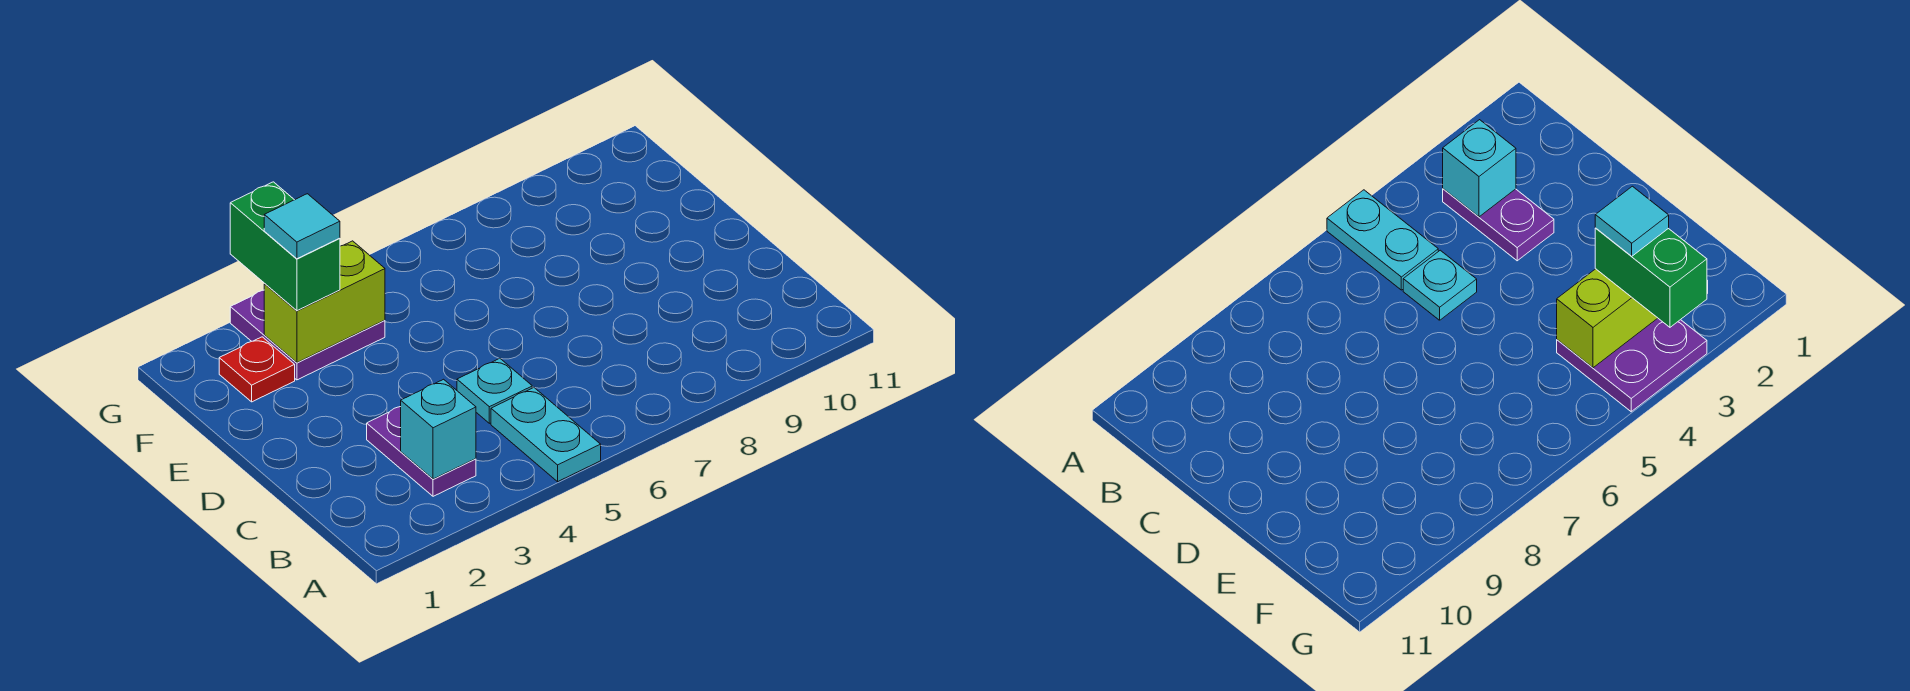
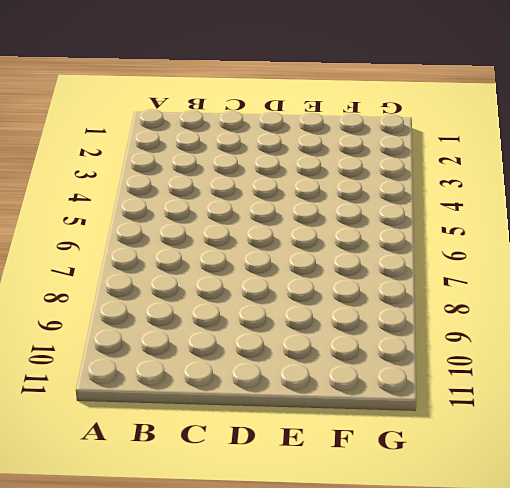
none -> cyan 1x2 plate [491,387,601,482]
none -> purple 1x2 plate [367,407,476,496]

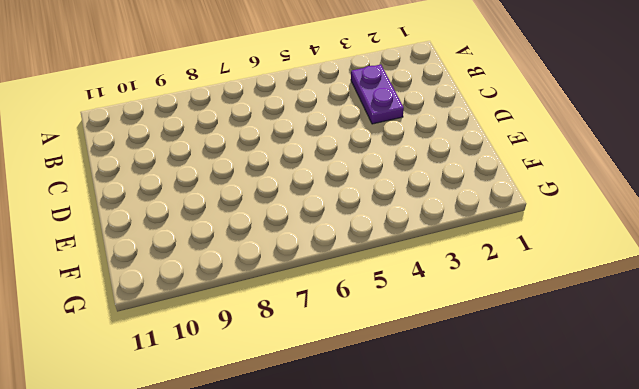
none -> cyan 1x2 plate [491,387,601,482]
none -> cyan 1x1 plate [457,358,532,423]

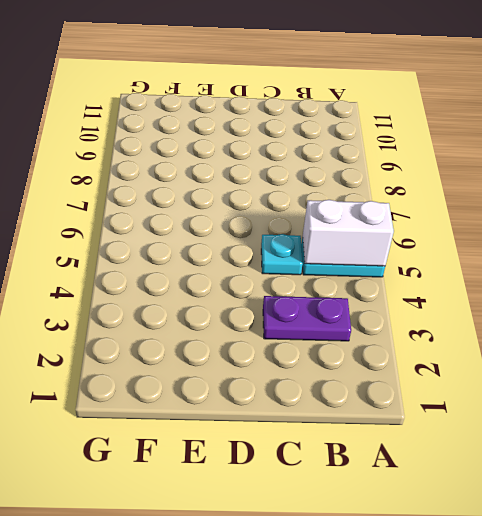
white 1x2 brick [303,200,394,266] -> none
none -> red 1x1 plate [219,337,295,402]
none -> purple 2x2 plate [230,290,385,380]

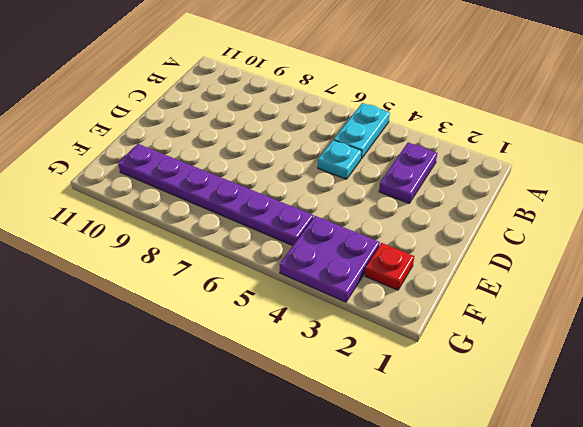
purple 1x6 plate [118,144,314,246] -> none
none -> cyan 1x1 brick [401,379,476,479]
none -> lime 1x2 brick [264,241,385,363]

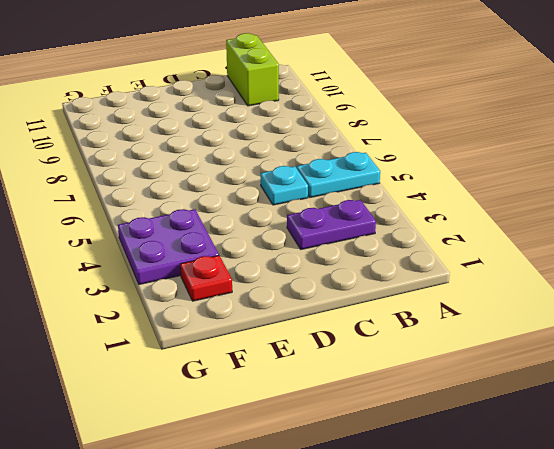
lime 1x2 brick [226,33,279,106] -> lime 1x2 brick moved to [264,241,385,363]
none -> cyan 1x1 brick [401,379,476,479]
none -> green 1x2 brick [230,182,340,311]

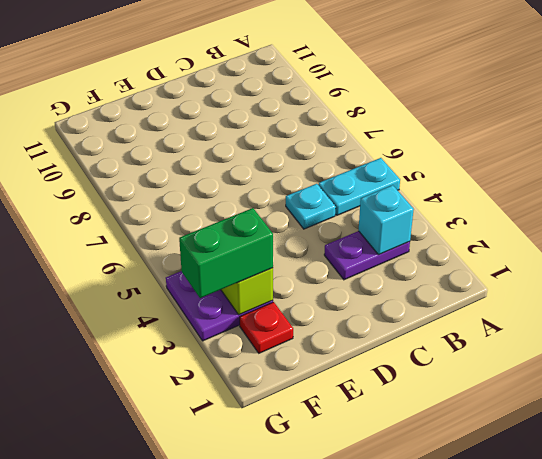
none -> cyan 1x1 tile [264,194,340,259]

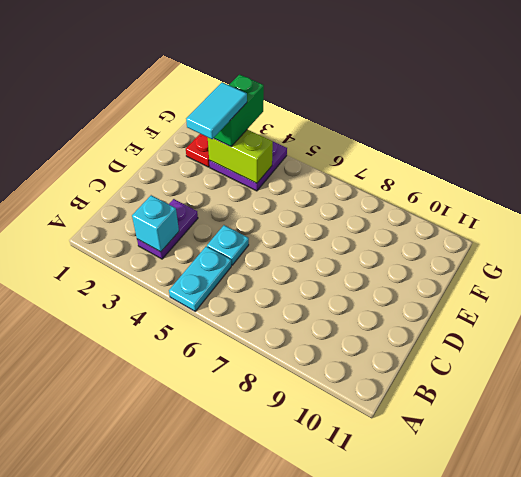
cyan 1x2 tile [186,82,247,139] -> cyan 1x1 tile [264,194,340,259]

